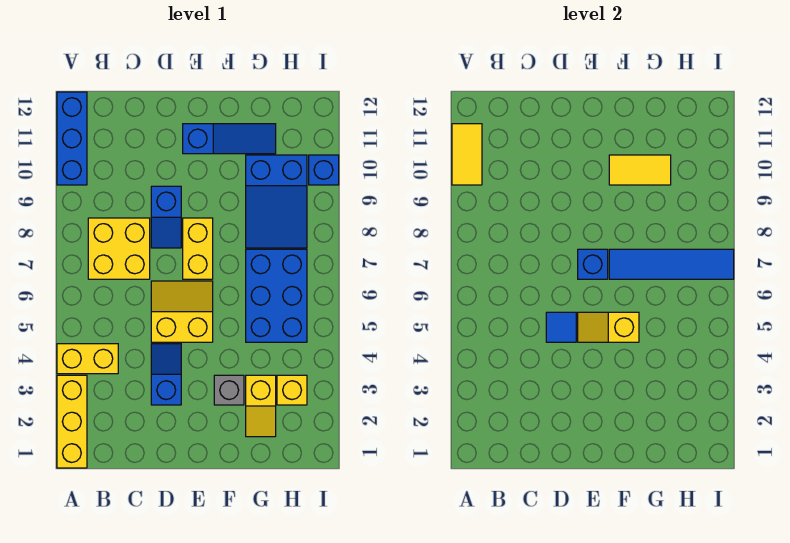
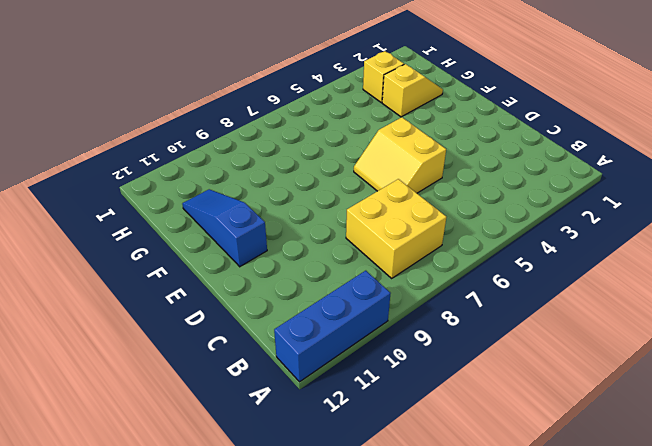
none -> yellow 1x3 brick [57,375,87,468]
none -> yellow 1x2 brick [57,344,118,374]
none -> blue 1x2 slope [151,344,181,405]

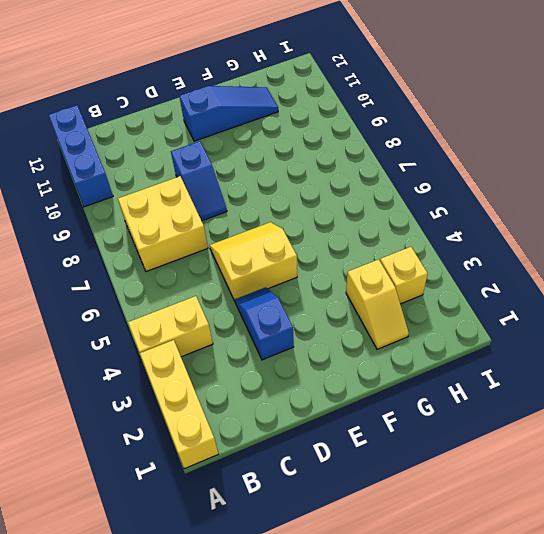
none -> yellow 1x2 brick [183,218,213,279]
none -> grey 1x1 brick [214,375,244,405]
none -> blue 2x3 brick [246,249,307,342]

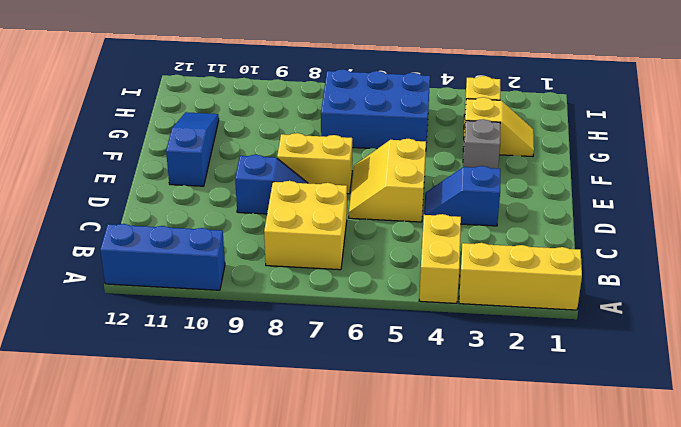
none -> blue 2x3 slope [246,155,307,248]
none -> blue 1x1 brick [309,155,339,185]
none -> yellow 1x2 tile [452,124,482,185]

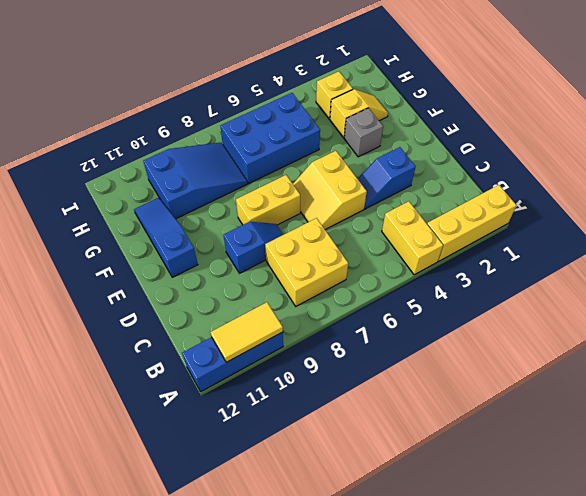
none -> blue 1x1 brick [309,155,339,185]
none -> blue 1x1 tile [546,312,576,342]
none -> yellow 1x2 slope [578,312,639,342]

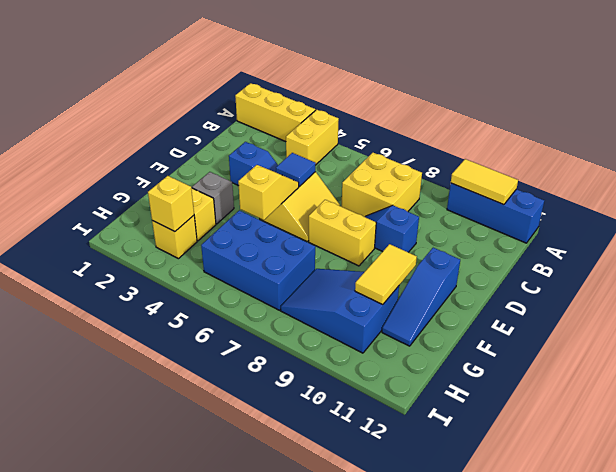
yellow 1x1 brick [148,176,194,232] -> none
none -> blue 1x1 brick [309,155,339,185]
none -> blue 1x1 brick [578,249,608,279]
none -> blue 1x4 tile [609,249,734,279]

